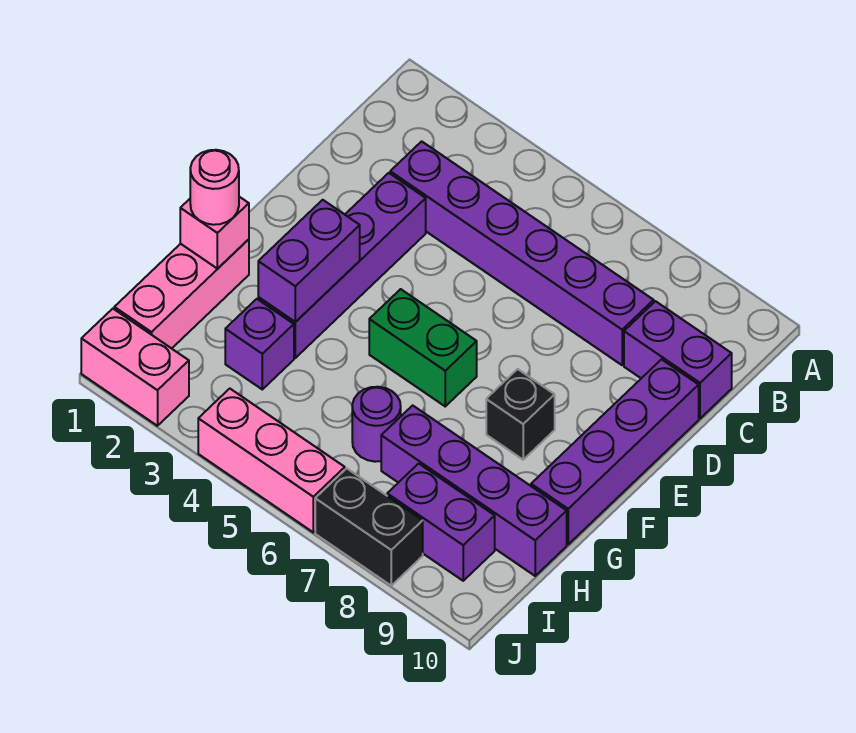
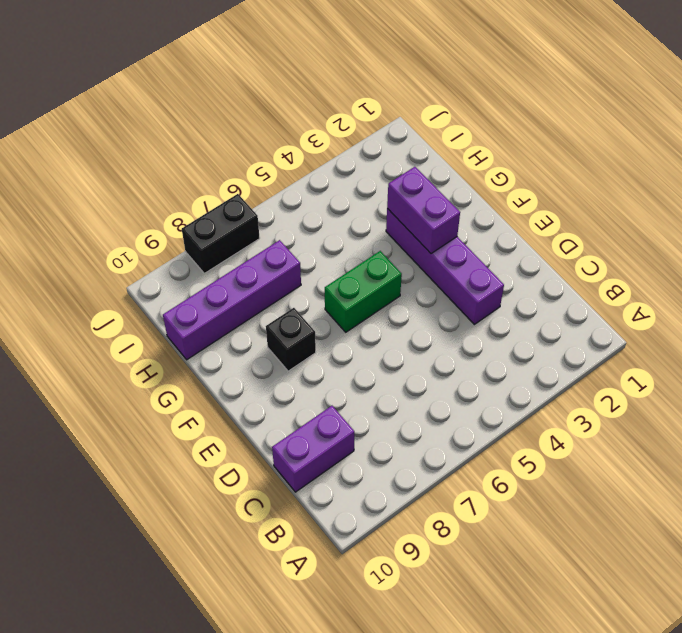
none -> purple 1x6 brick [390,141,654,365]
none -> purple 1x4 brick [531,359,699,544]
none -> pink 1x3 brick [114,239,249,348]

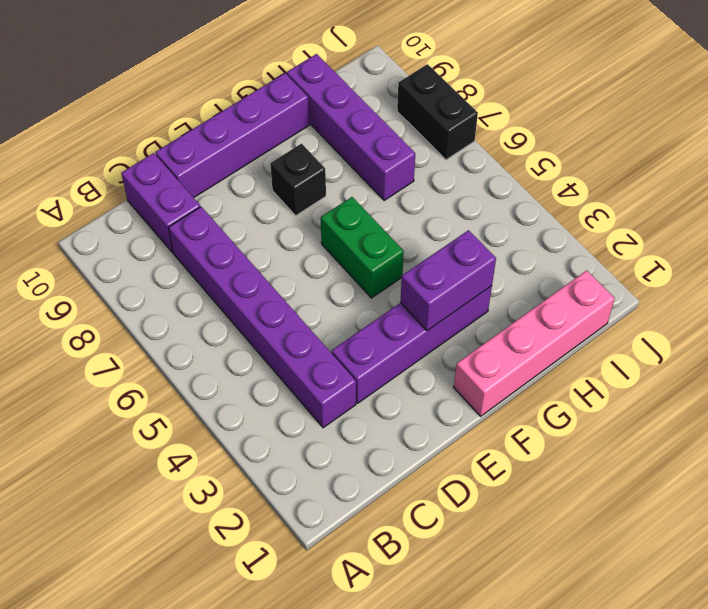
pink 1x4 brick [454,270,615,416] -> pink 1x3 brick [114,239,249,348]
none -> purple 1x1 brick [225,299,294,389]
none -> purple 1x1 round brick [352,387,401,462]
none -> purple 1x2 brick [387,464,495,581]

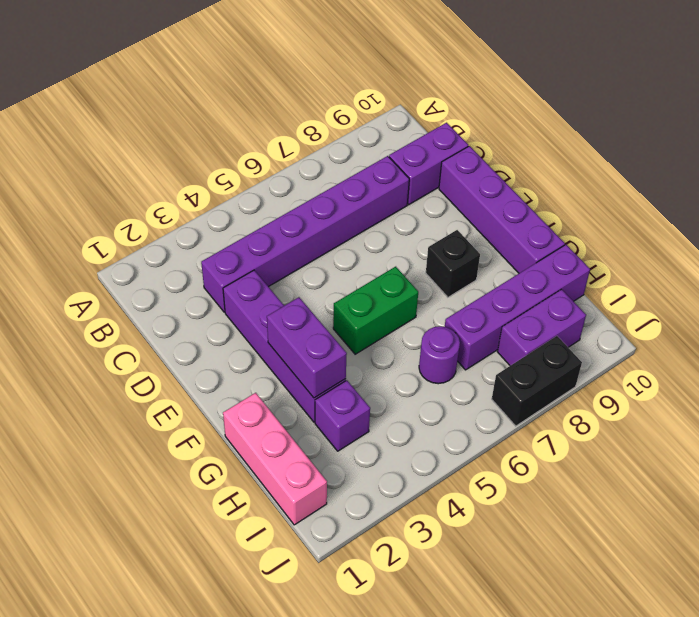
none -> pink 1x2 brick [81,309,189,426]
none -> pink 1x3 brick [198,389,345,532]
none -> pink 1x1 brick [180,197,249,269]

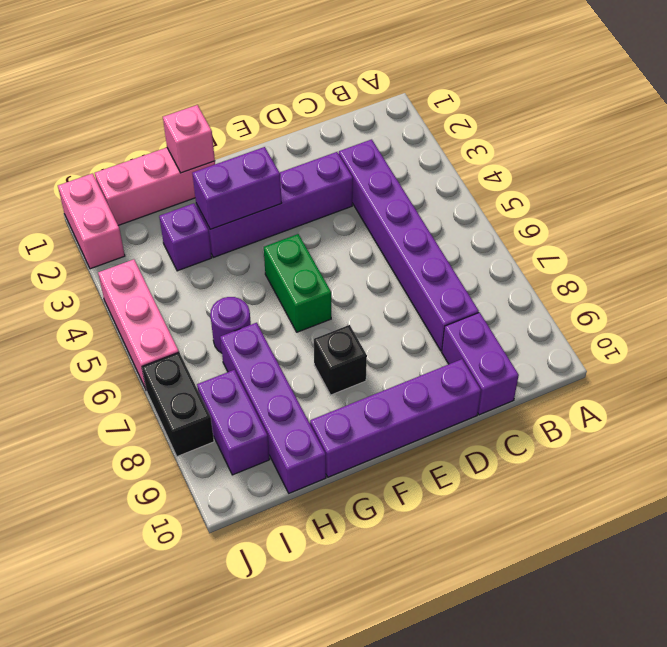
none -> pink 1x1 round brick [190,150,239,225]

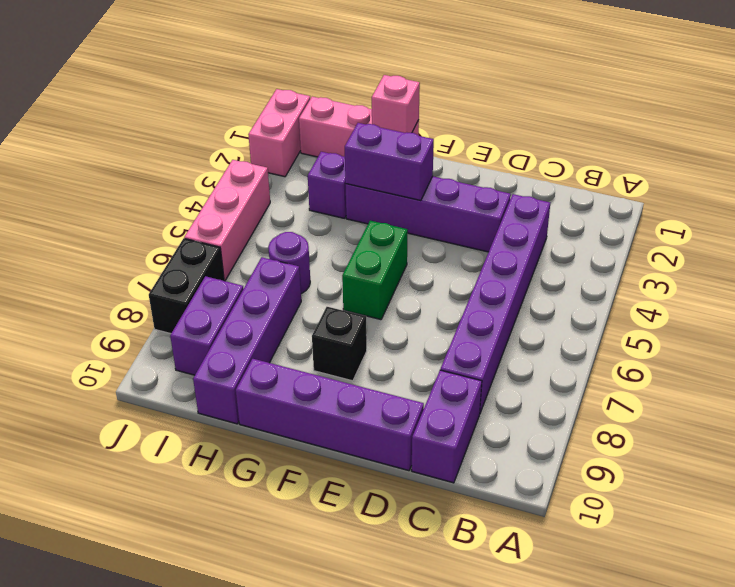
none -> pink 1x1 round brick [190,150,239,225]

